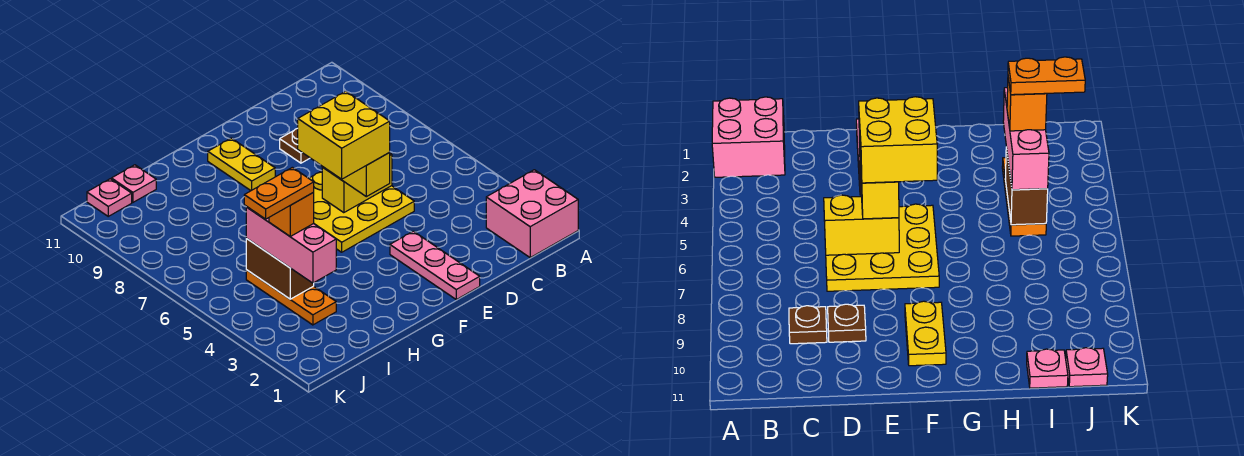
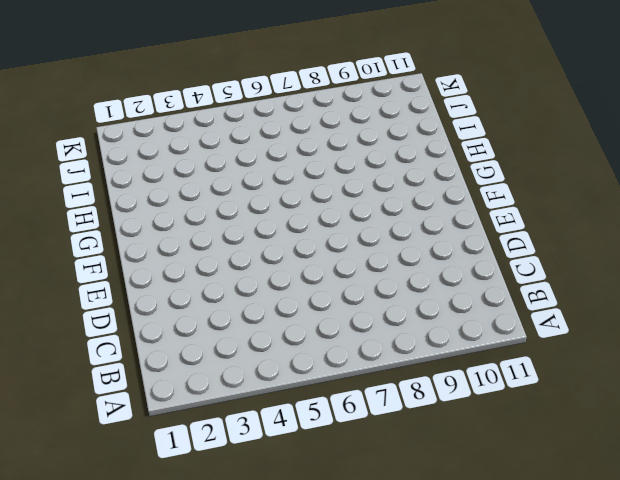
none -> pink 2x2 brick [486,170,578,258]
none -> brown 1x1 plate [789,306,827,344]
none -> yellow 3x3 plate [309,171,414,252]

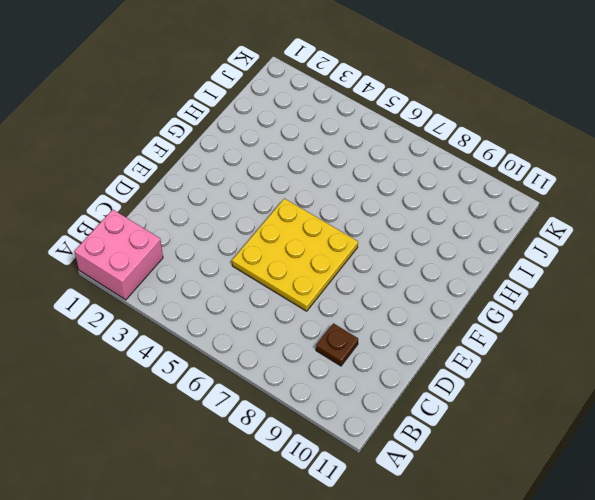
none -> brown 1x1 plate [280,128,310,163]
none -> pink 1x3 plate [390,231,480,300]
none -> yellow 1x2 plate [208,138,275,191]

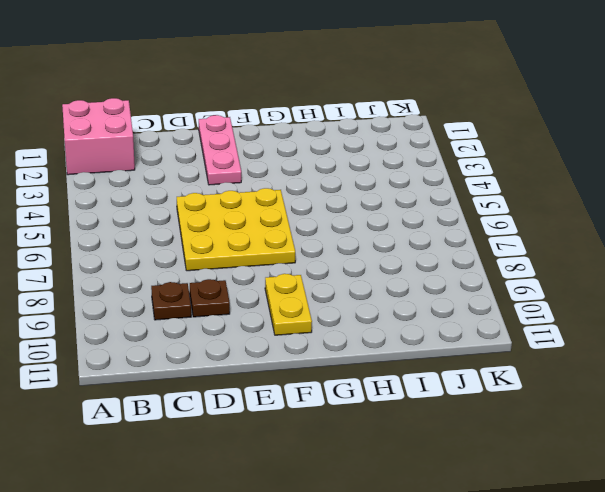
none -> orange 1x3 plate [246,270,336,325]
none -> pink 1x1 plate [111,165,156,202]
none -> pink 1x1 plate [87,179,132,216]

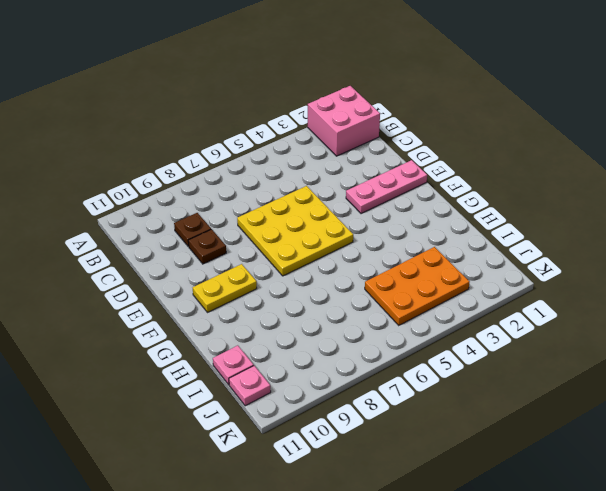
orange 2x3 plate [365,247,469,325] -> orange 1x3 plate [246,270,336,325]
none -> yellow 1x2 brick [322,154,392,213]
none -> brown 1x2 brick [246,238,314,299]
none -> yellow 1x2 brick [322,153,390,197]

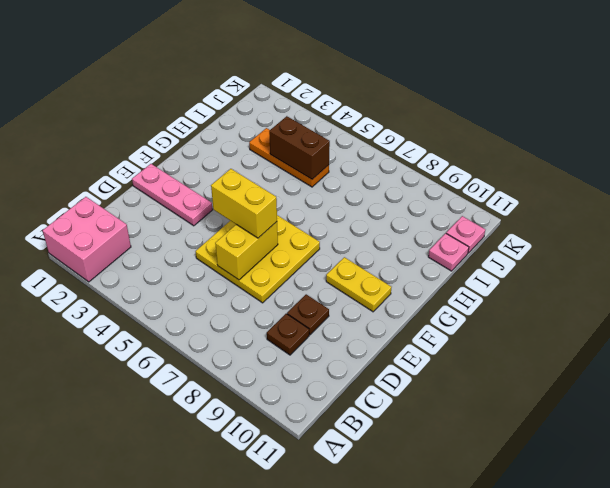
none -> pink 1x3 brick [246,207,336,283]
none -> yellow 2x2 brick [298,91,390,179]
none -> orange 1x1 brick [269,192,314,236]

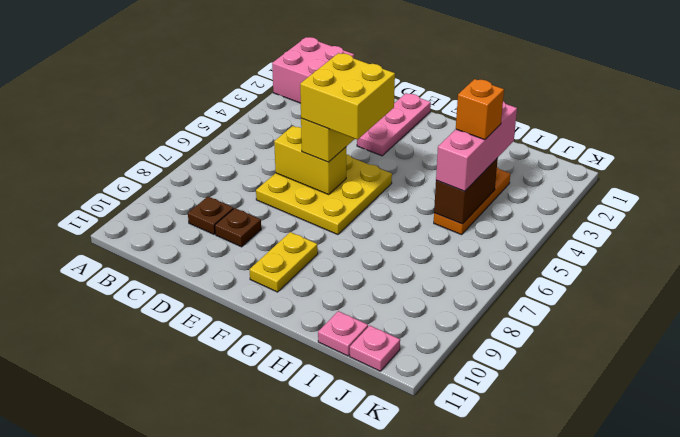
none -> orange 1x2 plate [244,167,314,219]

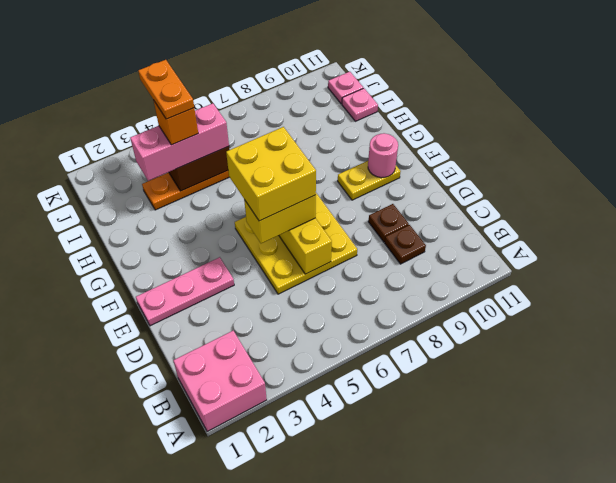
pink 1x1 round brick [368,133,398,178] -> none

